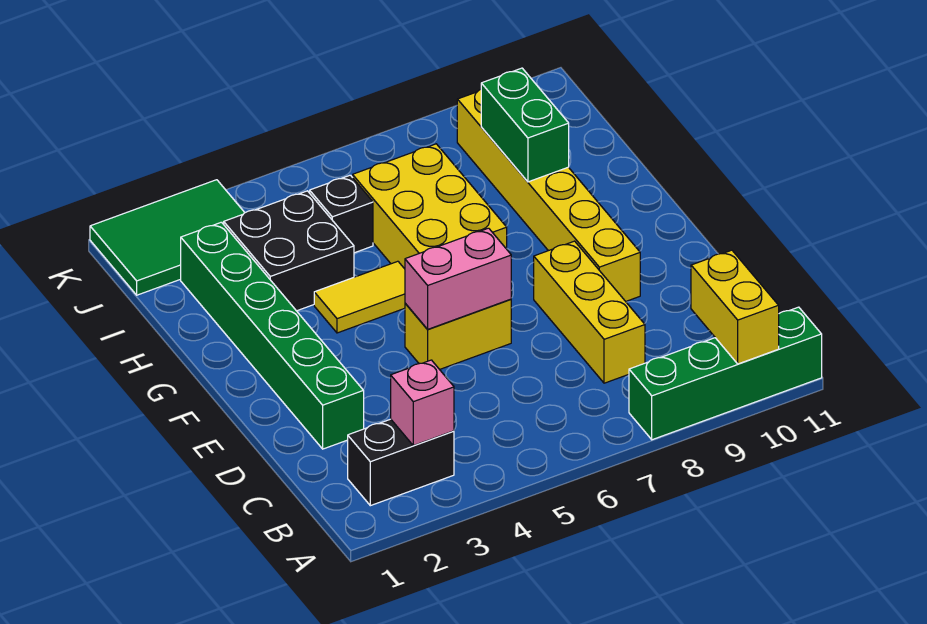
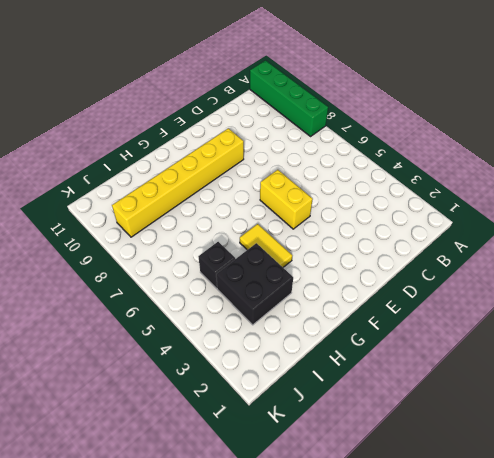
none -> black 1x2 brick [348,419,454,506]
none -> yellow 1x3 brick [534,241,645,383]
none -> green 1x6 brick [181,222,364,449]

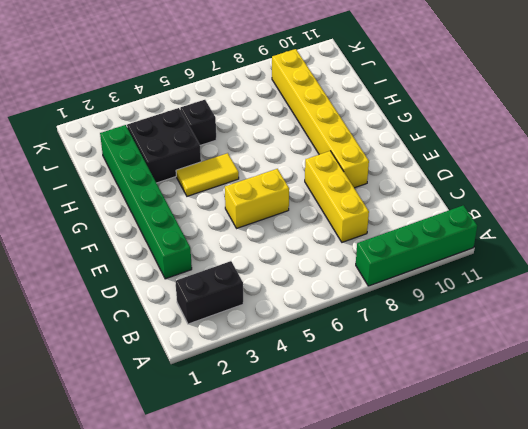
none -> yellow 2x3 brick [353,144,507,269]
none -> green 2x3 tile [90,180,245,295]
none -> yellow 1x2 brick [691,250,779,364]

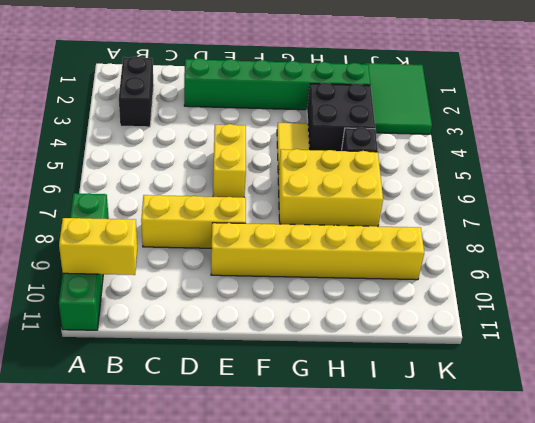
none -> pink 1x1 brick [391,360,454,446]
none -> pink 1x2 brick [405,228,511,329]
none -> green 1x2 brick [481,68,569,182]

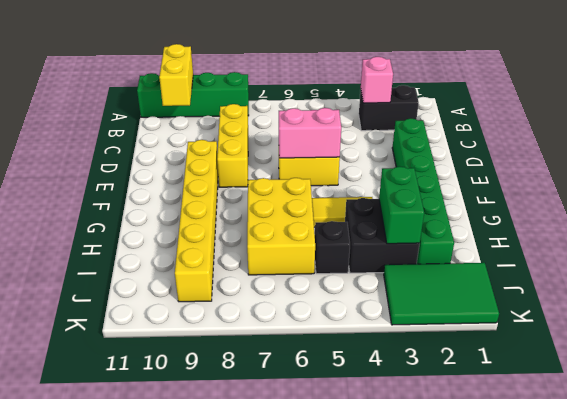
green 1x2 brick [379,166,424,244] -> green 1x2 brick moved to [481,68,569,182]

